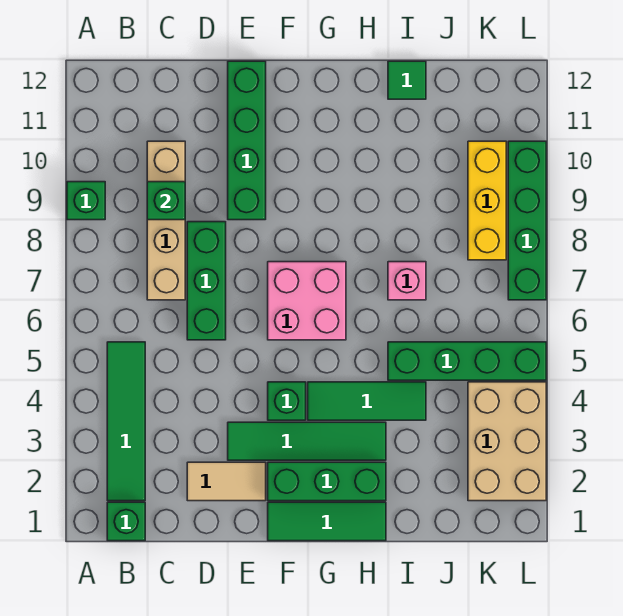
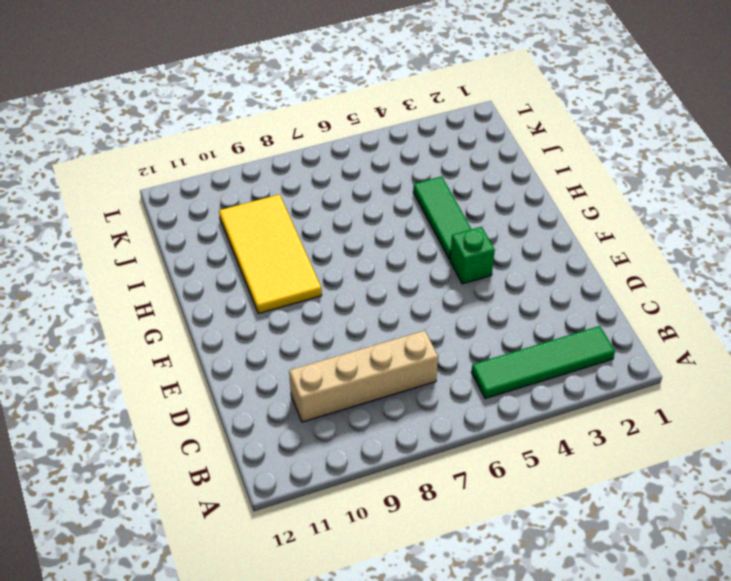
yellow 2x4 tile [219,194,322,314] -> none
none -> green 1x1 brick [67,182,105,220]
none -> green 1x1 brick [107,502,145,541]
none -> tan 1x2 tile [187,462,266,501]

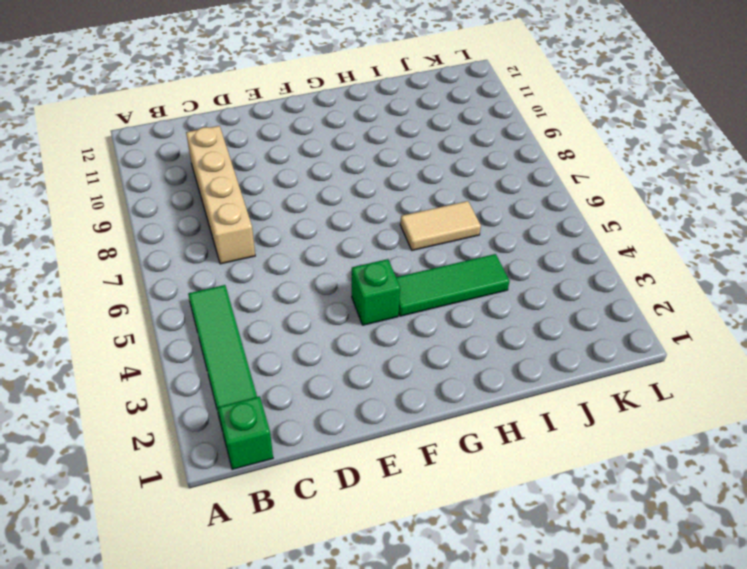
tan 1x2 tile [400,201,481,250] -> tan 1x2 tile moved to [187,462,266,501]
none -> green 1x1 brick [67,182,105,220]
none -> green 1x3 brick [187,222,226,340]
none -> green 1x4 tile [228,422,386,460]

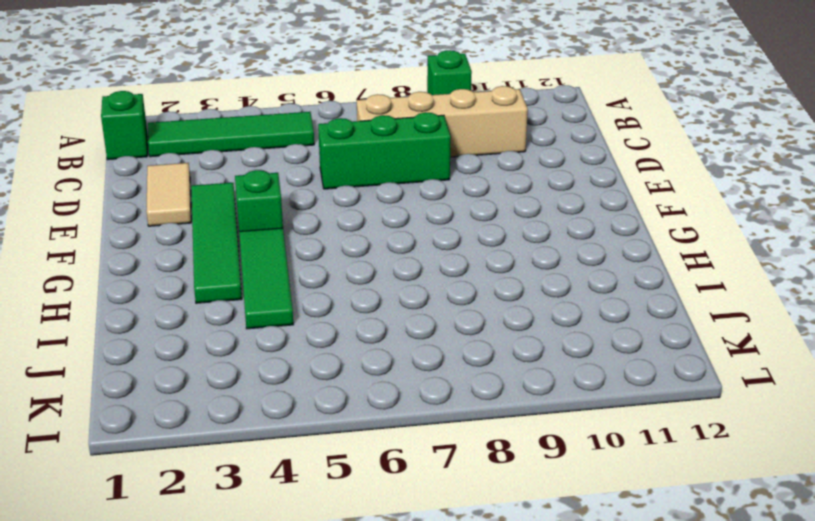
none -> green 1x4 brick [228,61,266,220]
none -> green 1x3 tile [268,502,386,541]
none -> green 1x3 brick [268,462,386,501]

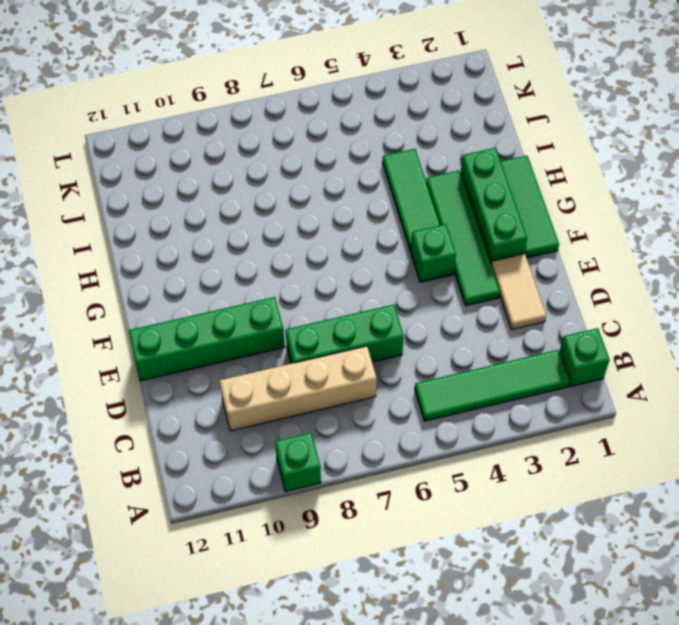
none -> pink 2x2 brick [268,262,346,340]
none -> green 1x4 brick [388,342,546,380]
none -> pink 1x1 brick [388,262,426,300]

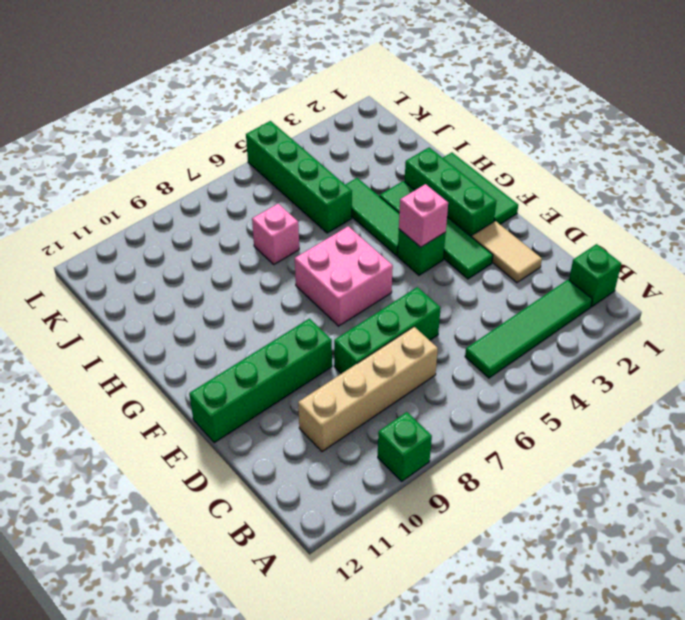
pink 1x1 brick [399,184,448,247] -> none
none -> green 1x1 tile [388,61,426,99]
none -> tan 2x3 brick [468,382,546,501]
none -> yellow 1x3 brick [468,141,506,260]

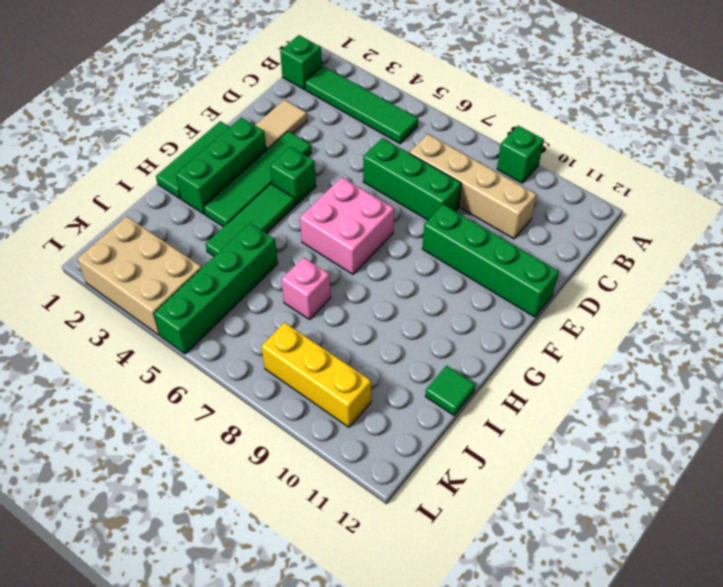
none -> green 1x4 brick [508,141,546,300]
none -> green 1x1 brick [147,182,185,220]

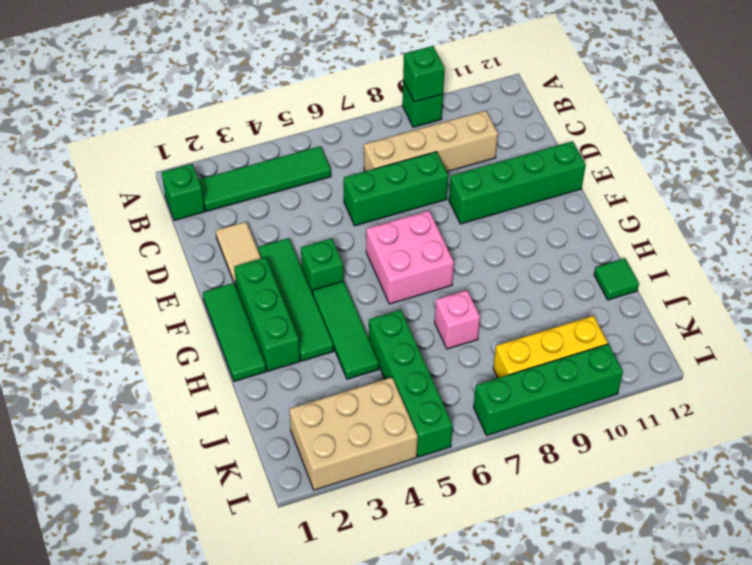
green 1x1 brick [403,46,445,102] -> green 1x1 brick moved to [147,182,185,220]

